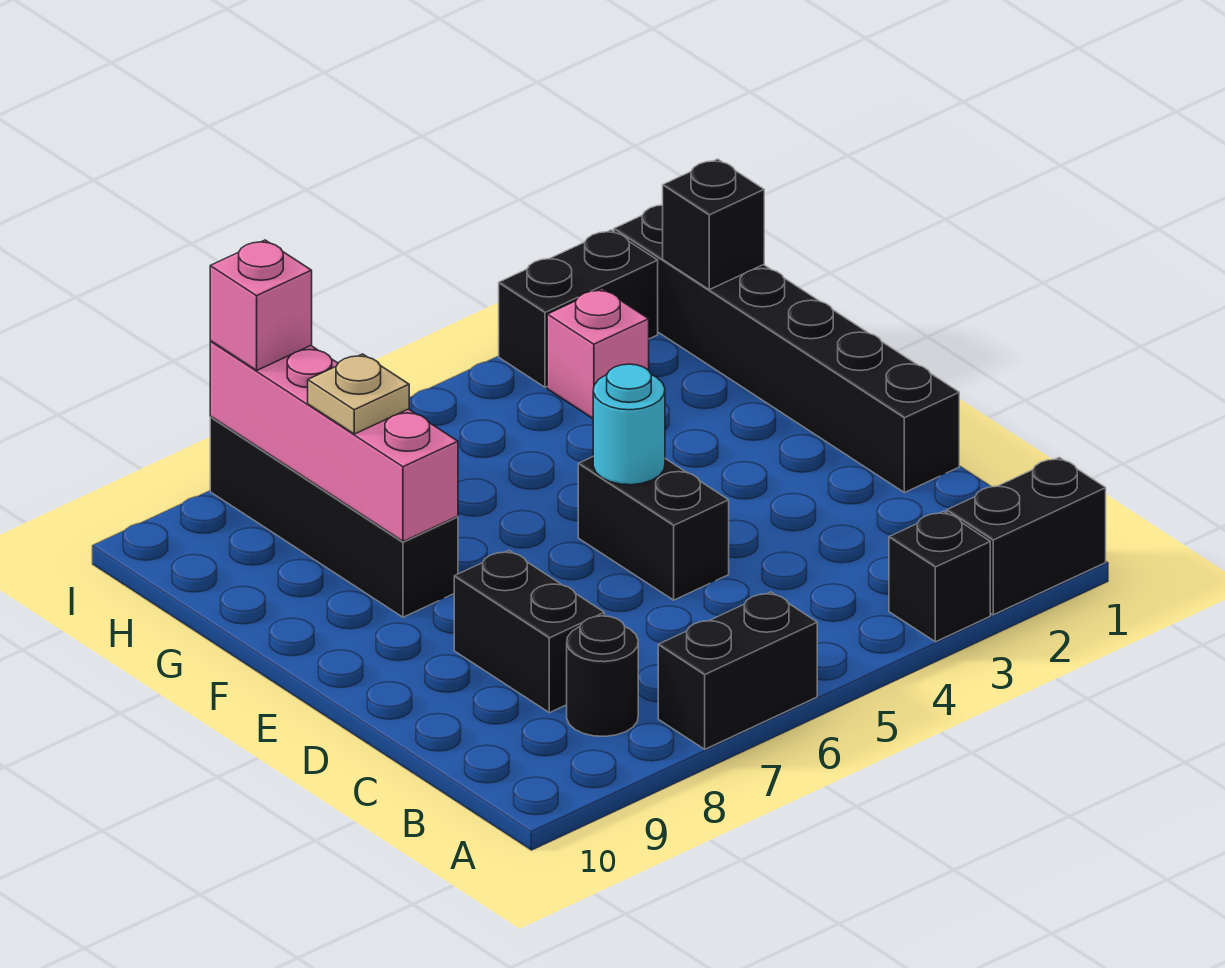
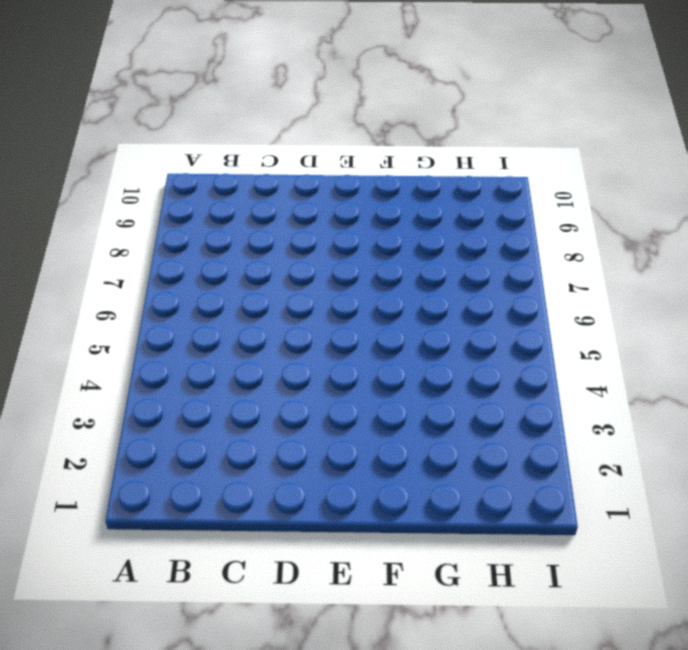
none -> black 1x2 brick [947,457,1106,615]
none -> black 1x1 brick [889,511,990,642]
none -> black 1x2 brick [658,592,817,749]

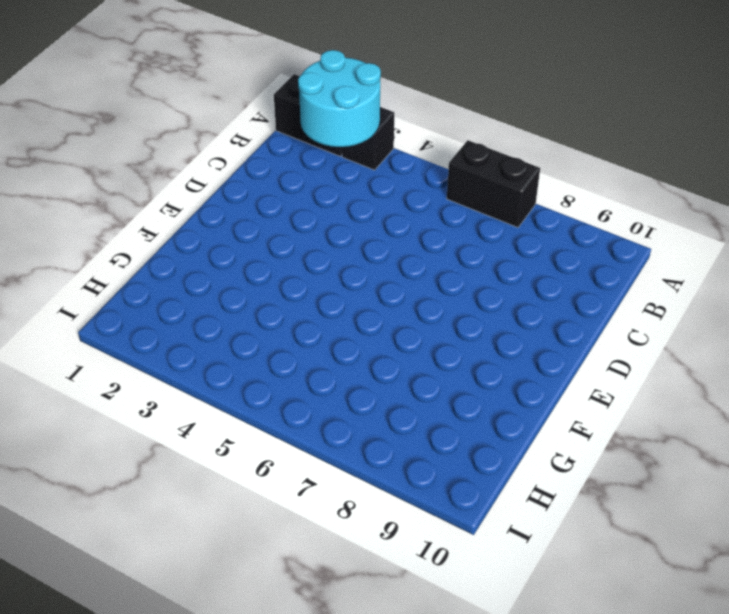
cyan 2x2 round brick [298,50,381,147] -> none
none -> black 1x1 round brick [567,616,638,736]
none -> black 1x2 brick [454,551,604,713]
none -> black 1x6 brick [614,205,959,493]

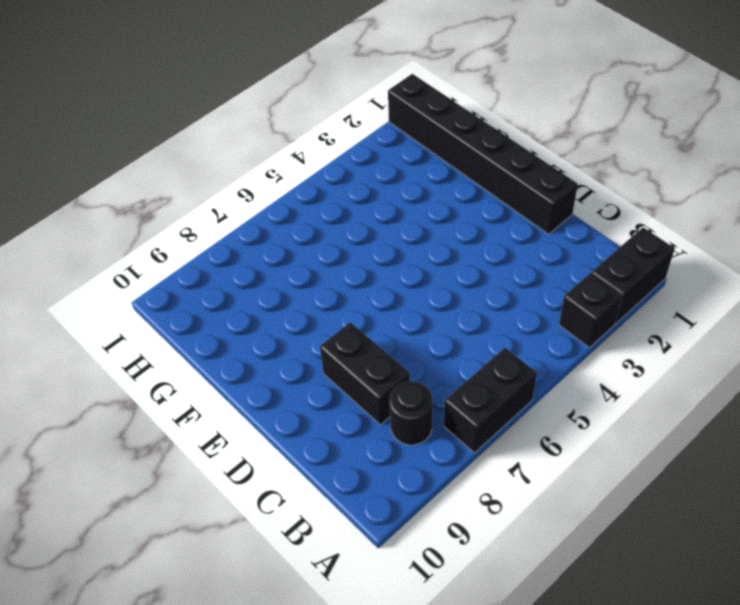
none -> black 1x2 brick [578,457,729,600]
none -> black 1x4 brick [210,417,458,617]
none -> pink 1x1 brick [547,289,649,418]

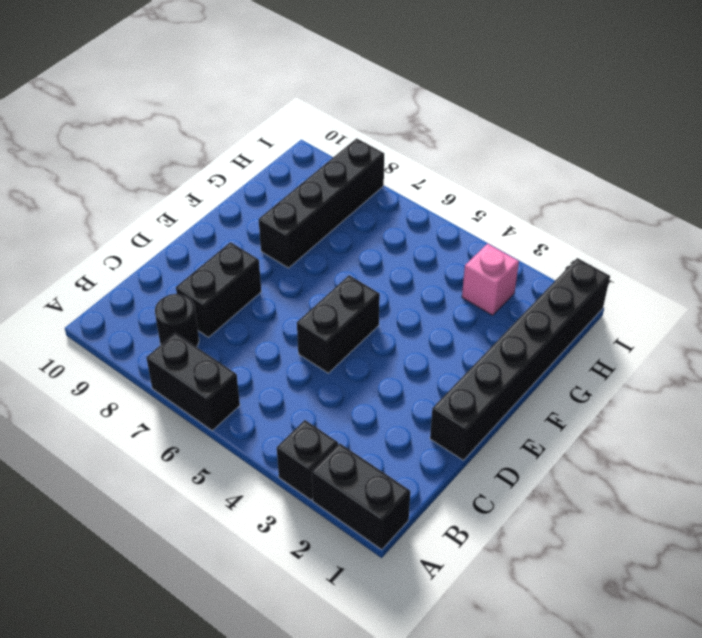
none -> black 1x2 brick [499,230,658,387]
none -> cyan 1x1 round brick [593,364,665,485]
none -> pink 1x4 brick [210,341,458,542]

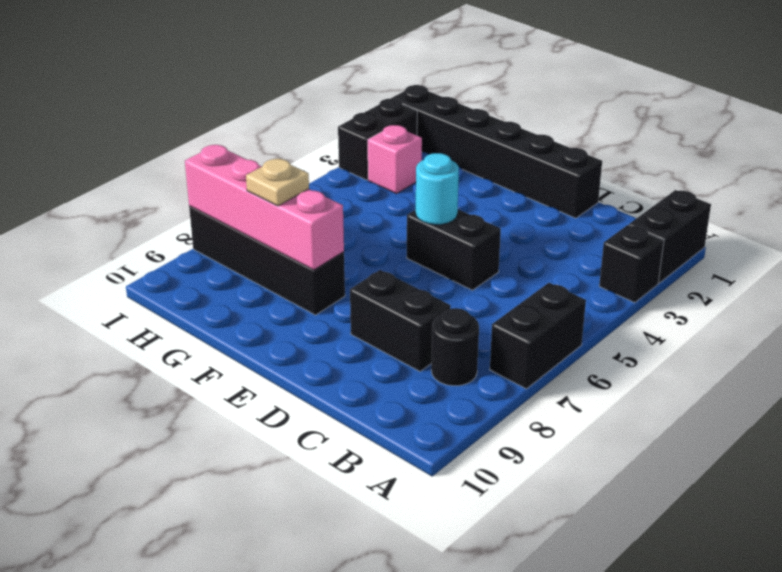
none -> black 1x1 brick [663,159,764,290]
none -> pink 1x1 brick [210,240,312,370]

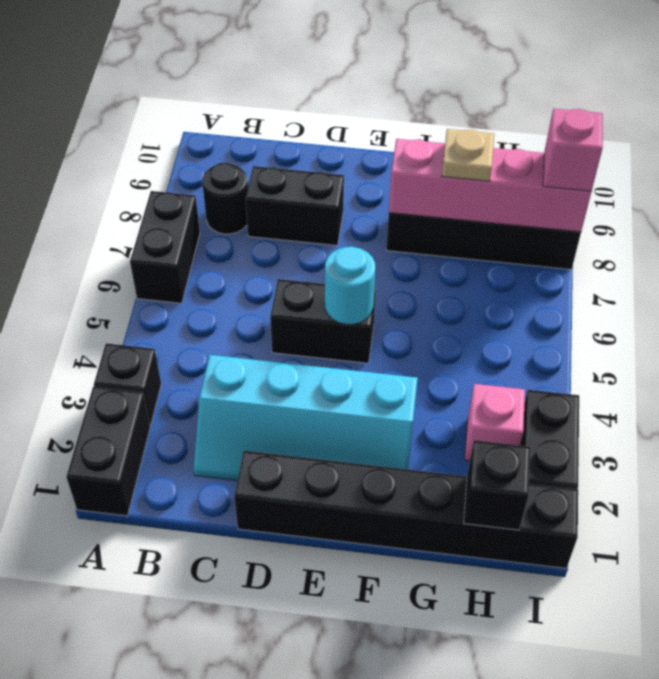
cyan 2x4 slope [194,355,418,481] -> none

